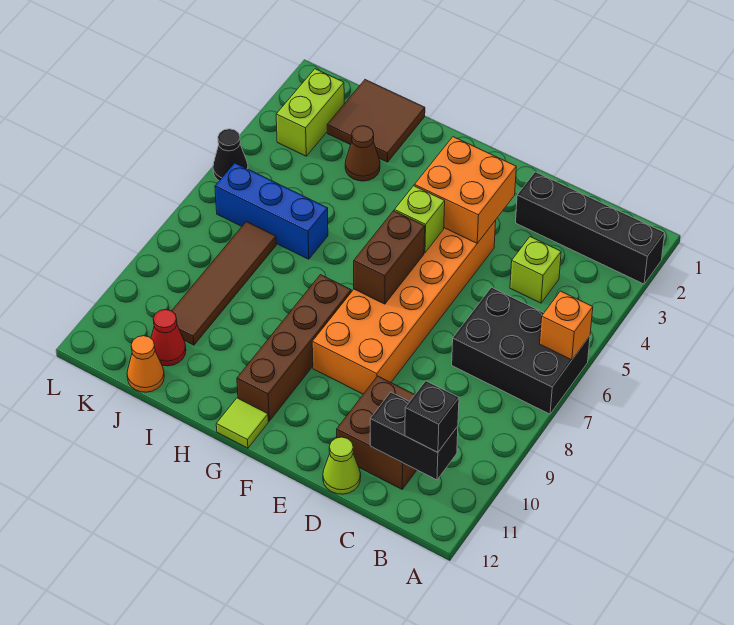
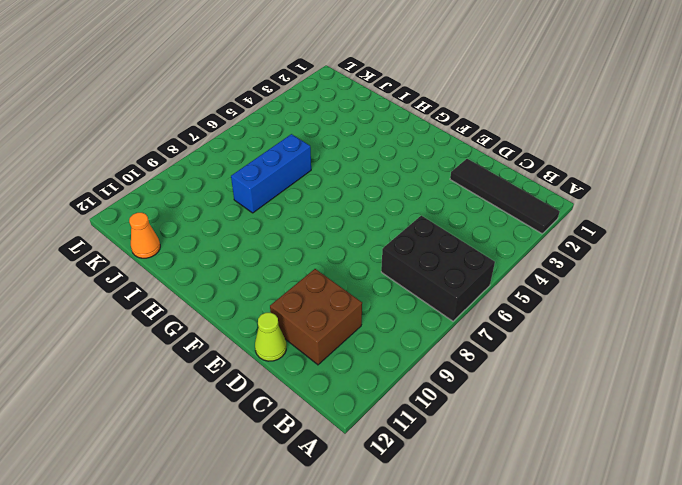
black 1x4 tile [450,159,560,234] -> black 1x4 brick [516,172,665,284]
blue 1x3 brick [231,134,311,213] -> blue 1x3 brick turned to [215,163,328,259]
none -> lime 1x1 brick [510,237,561,303]
none -> orange 2x6 brick [312,220,496,394]
none -> brown 1x4 brick [237,275,351,421]

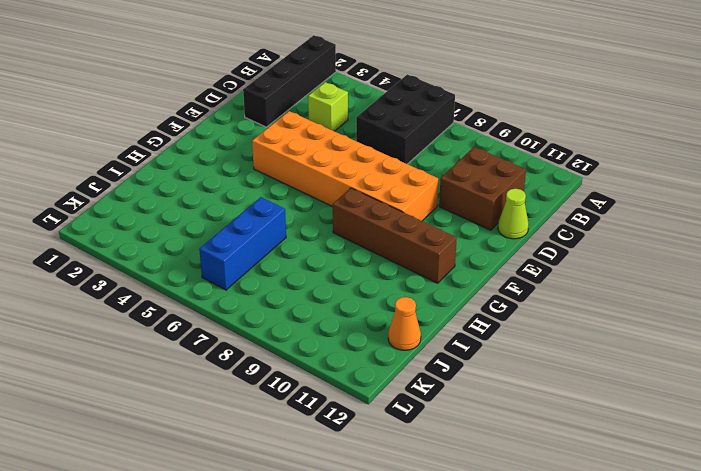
none -> lime 1x1 tile [216,398,268,448]
none -> brown 2x2 tile [327,80,425,162]
none -> brown 1x1 cone [345,126,380,181]

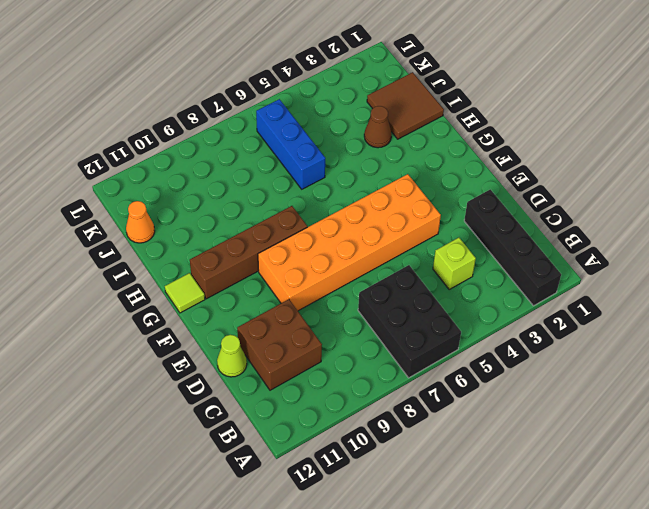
none -> brown 1x4 tile [172,222,276,345]
none -> red 1x1 cone [151,309,186,366]
none -> lime 1x2 brick [276,69,344,156]

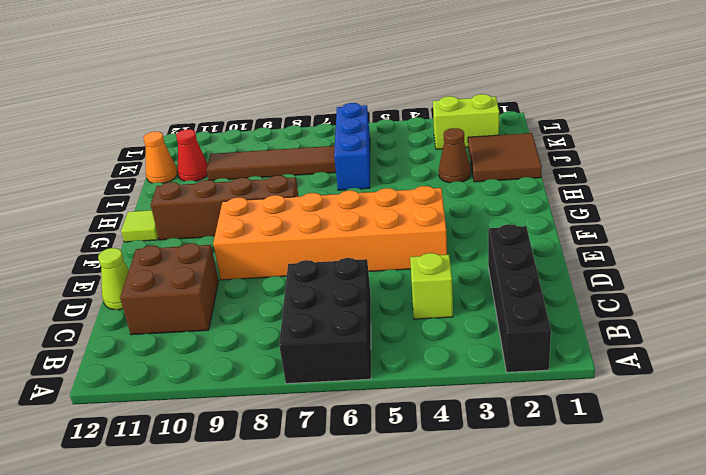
none -> black 1x1 cone [213,129,248,181]
none -> orange 1x1 brick [540,291,593,360]
none -> black 1x2 brick [370,392,458,480]

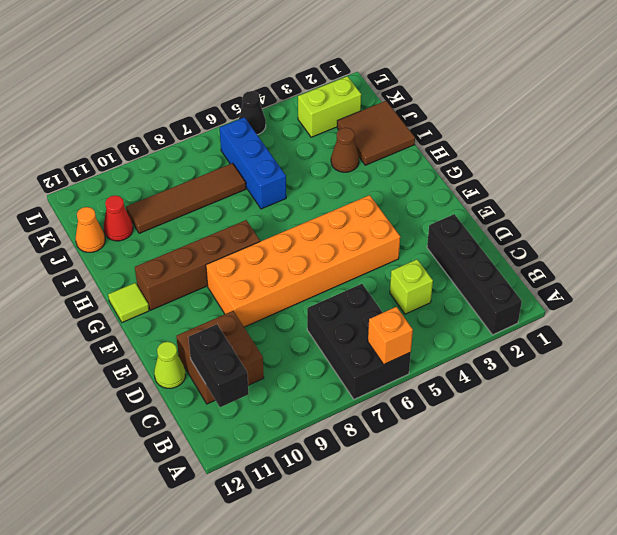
none -> orange 2x2 brick [414,137,516,243]
none -> lime 1x1 brick [394,186,445,253]
none -> brown 1x2 brick [354,211,425,304]

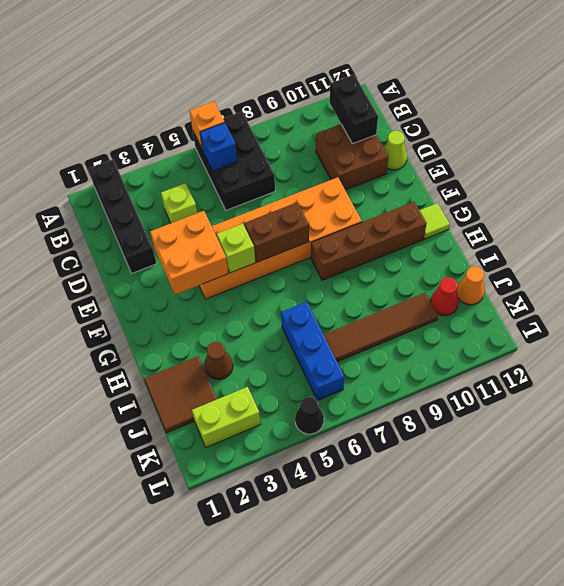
blue 1x1 brick [200,123,237,171] -> none
none -> black 1x1 brick [405,381,459,452]

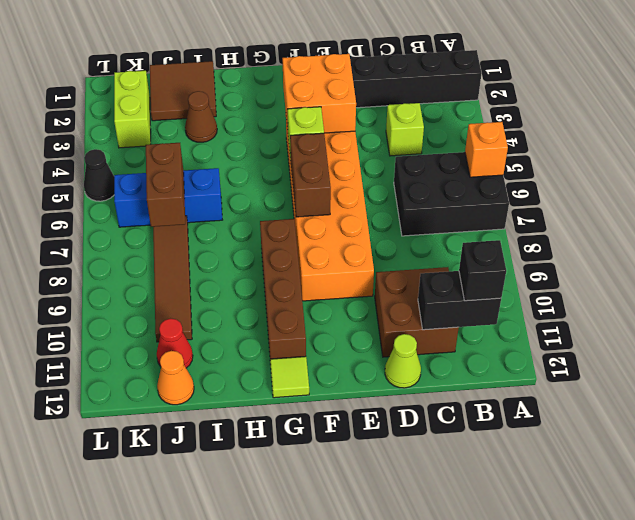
brown 1x2 brick [146,143,185,227] -> none

